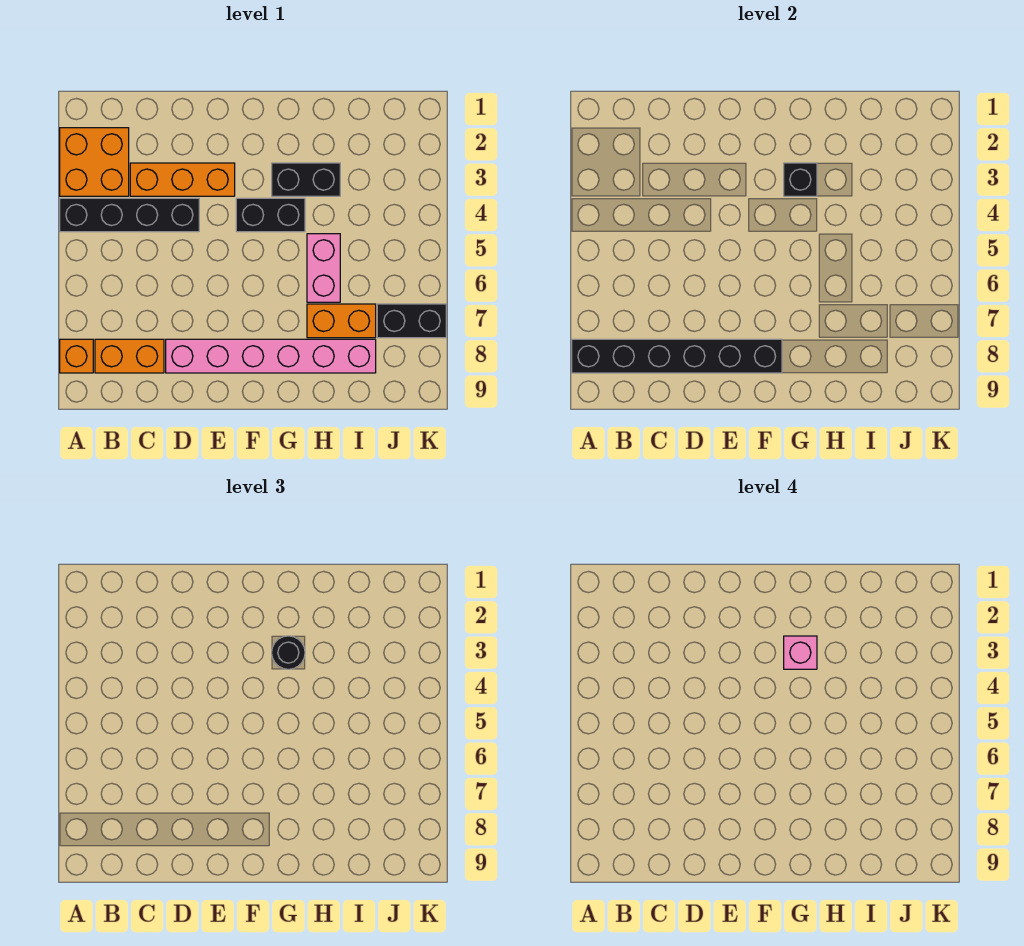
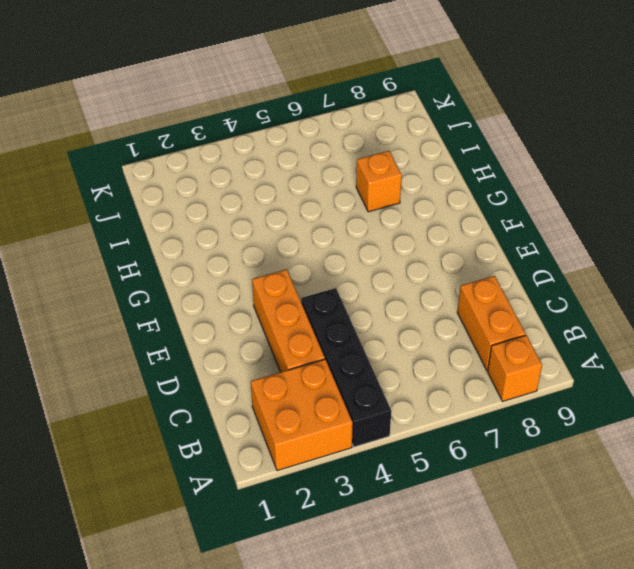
orange 1x1 brick [356,151,402,212] -> orange 1x2 brick [307,304,376,338]
none -> pink 1x6 brick [166,339,376,373]
none -> black 1x2 brick [236,198,305,232]
none -> black 1x2 brick [272,163,340,196]

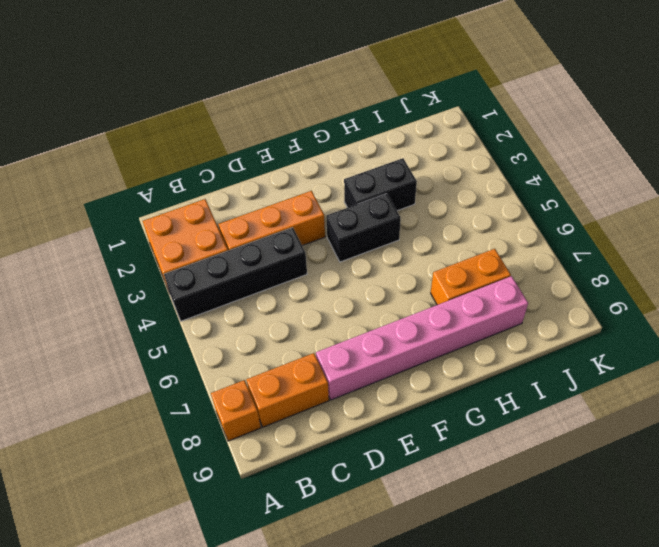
none -> pink 1x2 brick [307,234,340,302]
none -> black 1x2 brick [377,304,446,338]
none -> black 1x6 brick [572,339,782,373]

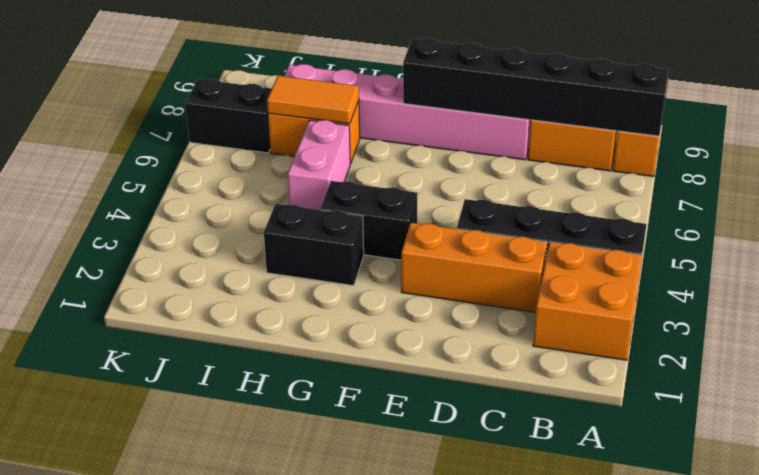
orange 1x2 tile [267,76,359,124] -> none
none -> black 1x1 brick [784,163,817,196]
none -> black 1x1 round brick [272,636,305,669]
none -> pink 1x1 brick [784,636,817,669]

